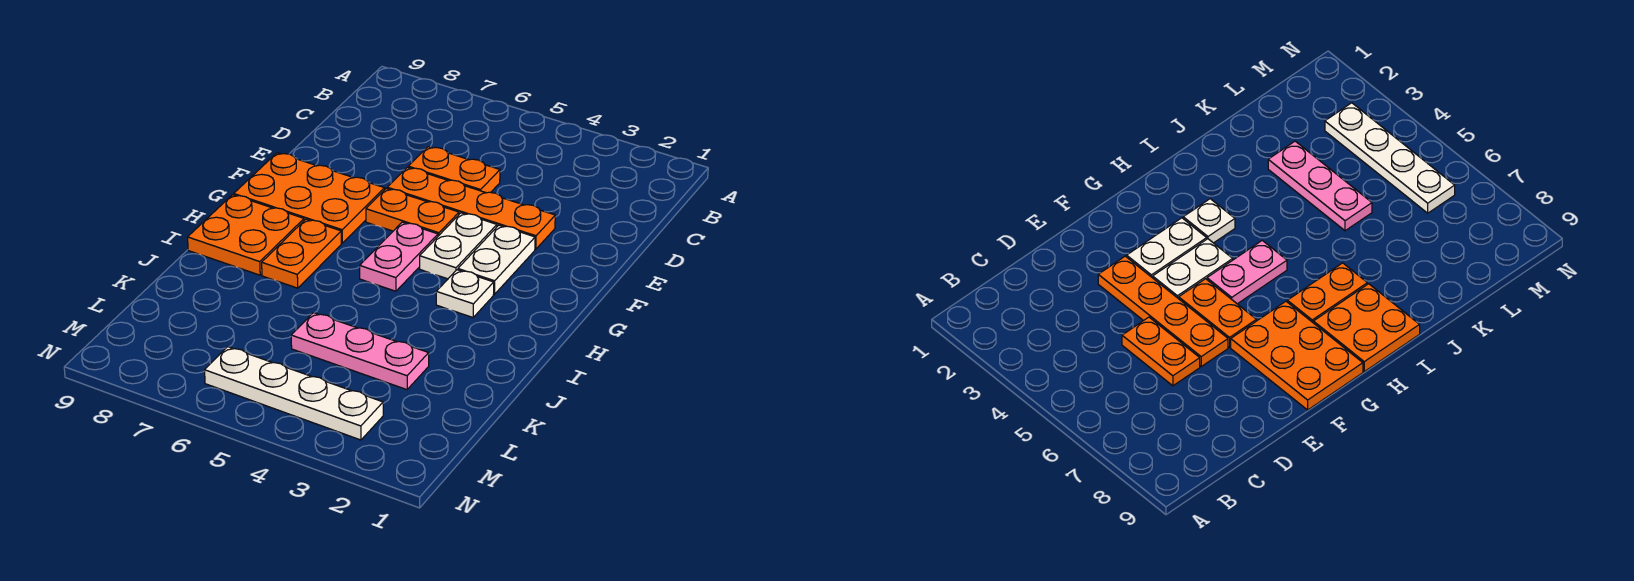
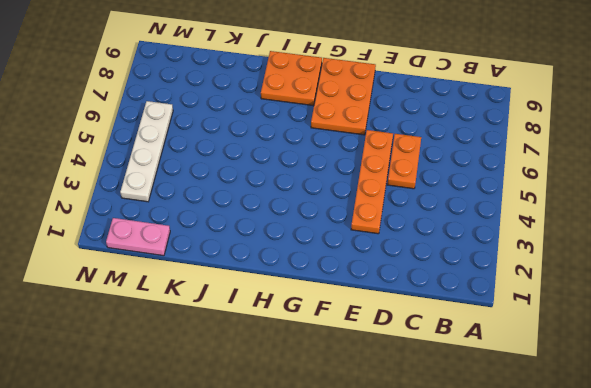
pink 1x2 plate [106,218,170,256] -> pink 1x2 plate moved to [360,222,438,291]
none -> white 1x2 plate [458,225,535,294]
none -> white 1x2 plate [420,213,497,279]
none -> orange 1x2 plate [366,188,459,236]

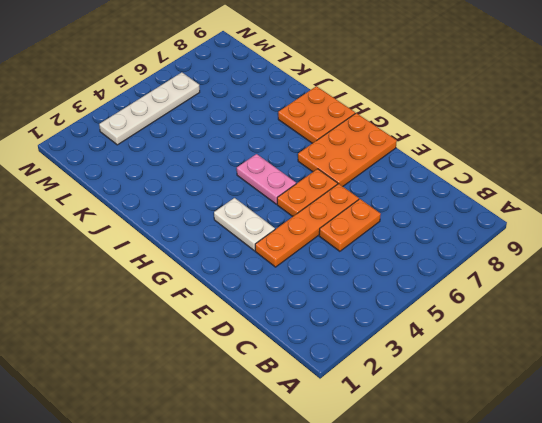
none -> white 1x2 plate [420,213,497,279]
none -> white 1x1 plate [436,270,494,317]
none -> orange 1x2 plate [262,219,341,288]

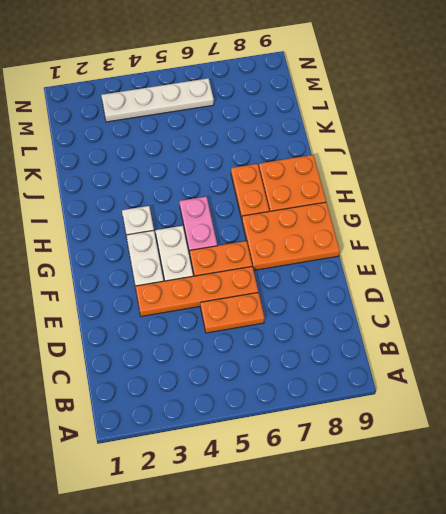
none -> pink 1x3 plate [291,313,429,390]

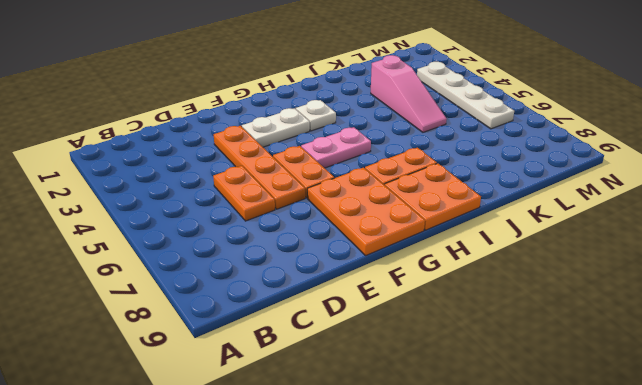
pink 1x3 slope [371,55,447,132] -> pink 1x3 plate [291,313,429,390]
none -> white 1x2 plate [420,213,497,279]

